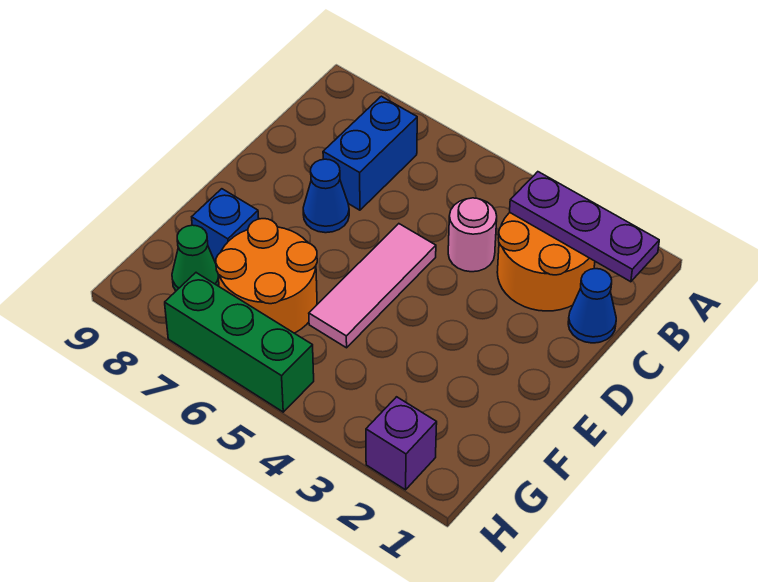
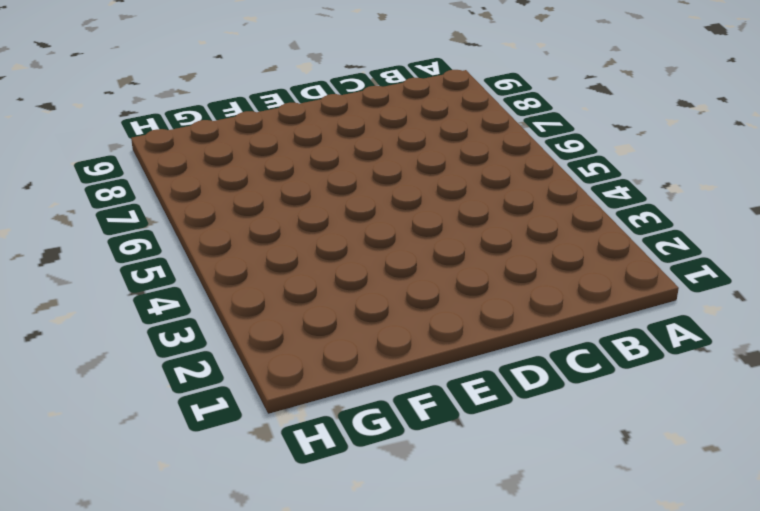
none -> orange 2x2 round brick [497,213,595,311]
none -> blue 1x2 brick [323,96,417,210]
none -> blue 1x1 cone [568,269,616,343]

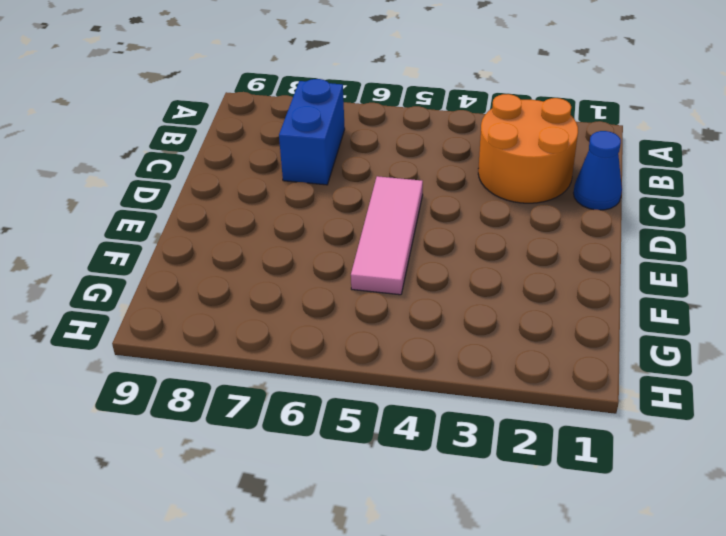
none -> pink 1x1 round brick [448,198,497,272]
none -> blue 1x1 cone [303,159,349,233]
none -> orange 2x2 round brick [216,219,317,333]

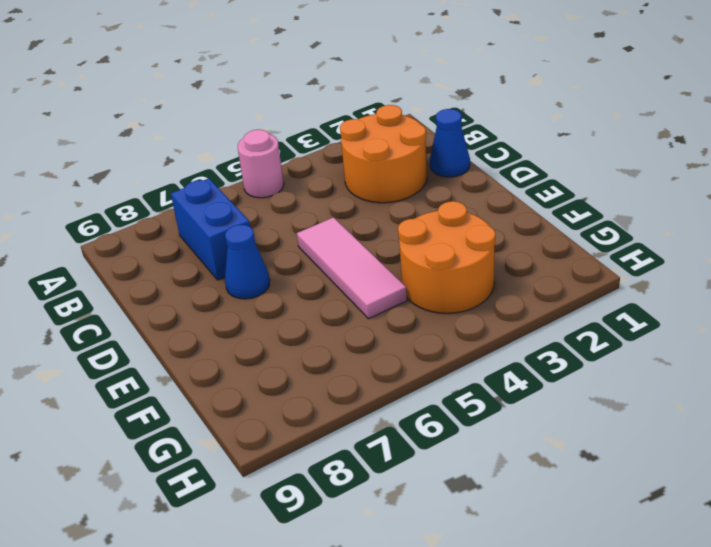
pink 1x1 round brick [238,130,284,198] -> pink 1x1 round brick moved to [448,198,497,272]
orange 2x2 round brick [398,201,495,313] -> orange 2x2 round brick moved to [216,219,317,333]
none -> blue 1x1 brick [192,189,259,263]
none -> green 1x1 cone [172,225,219,291]
none -> purple 1x1 brick [366,397,437,490]

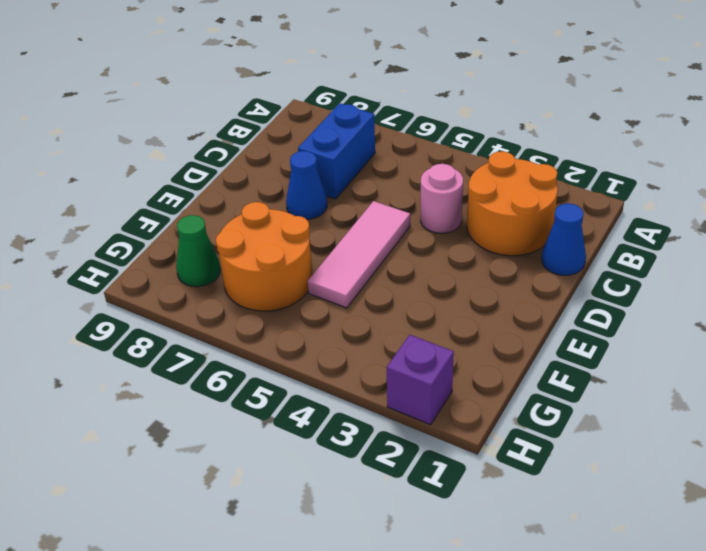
none -> blue 1x1 brick [192,189,259,263]
none -> green 1x3 brick [165,273,314,412]
none -> purple 1x3 plate [510,172,659,282]

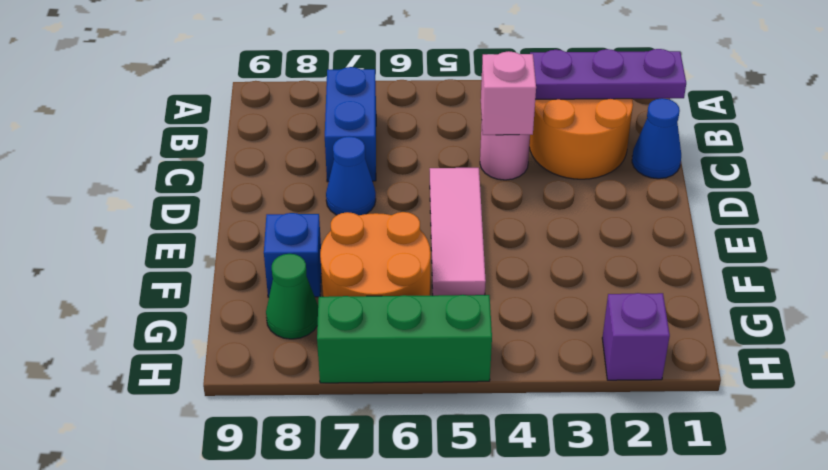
pink 1x1 brick [481,51,536,135] -> none

